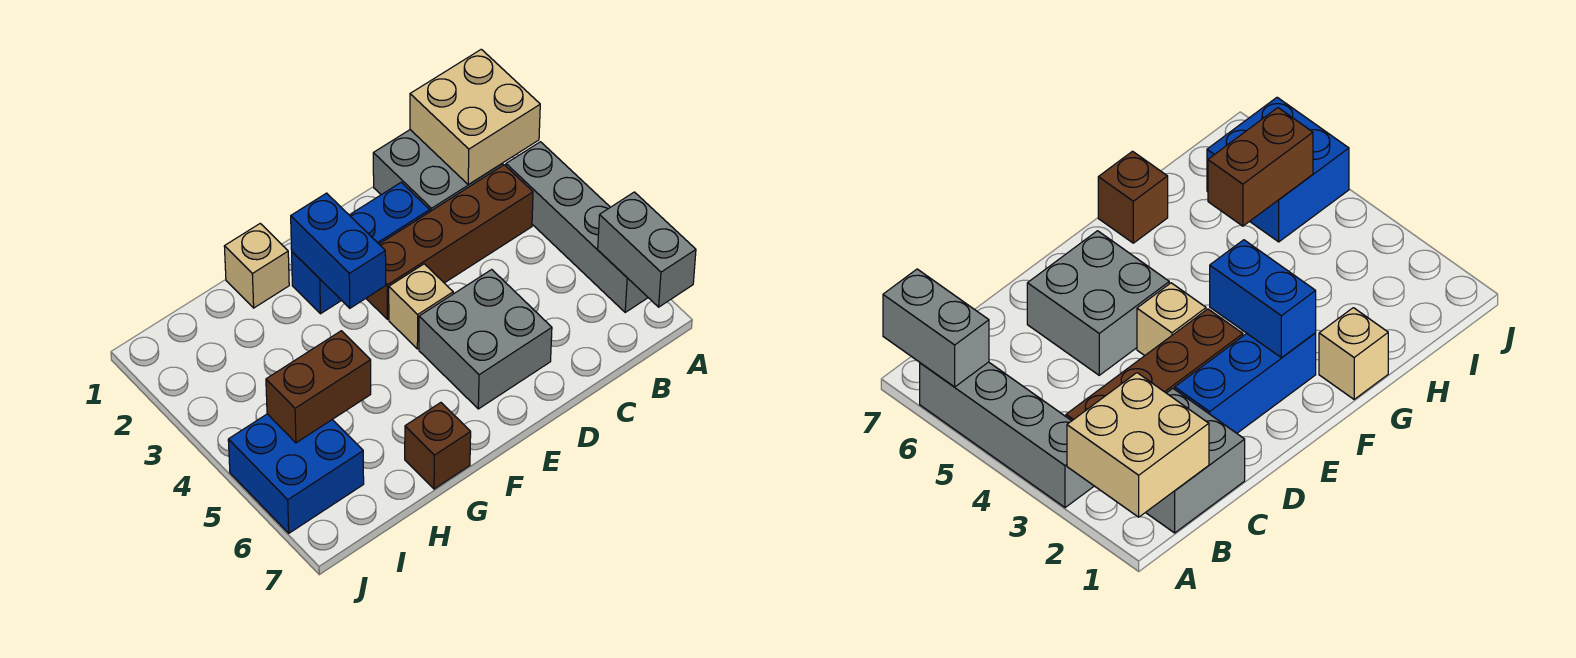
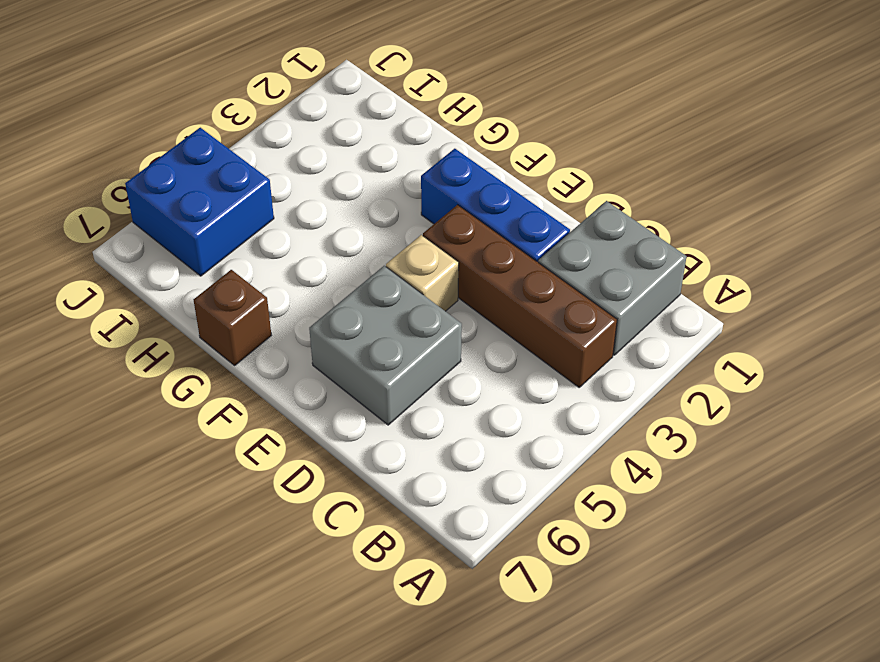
none -> grey 1x4 brick [506,142,648,312]
none -> tan 1x1 brick [224,224,289,308]
none -> tan 2x2 brick [410,49,540,185]

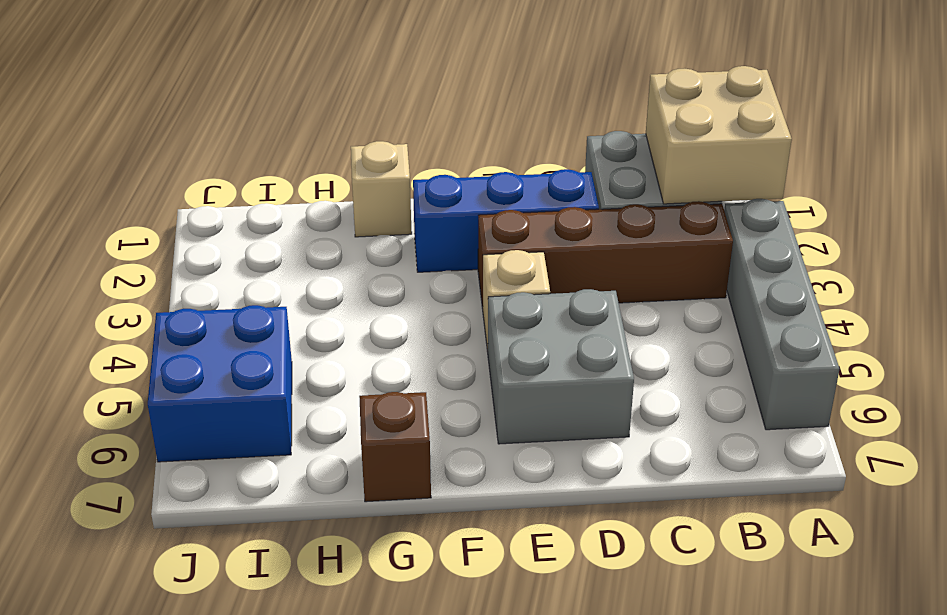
none -> grey 1x2 brick [598,192,696,307]
none -> blue 1x2 brick [291,193,386,308]
none -> brown 1x2 brick [266,331,371,443]

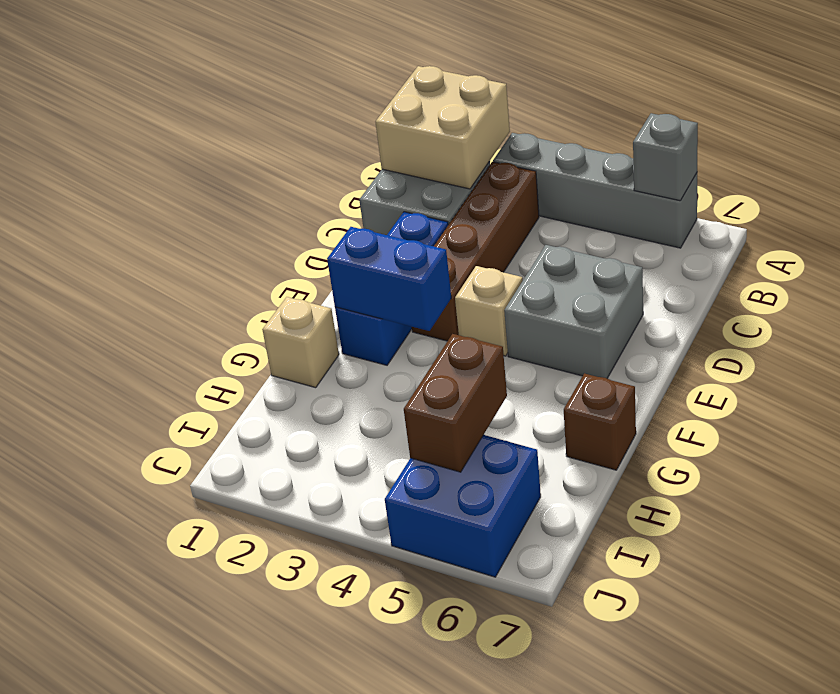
grey 1x1 brick [633,113,698,201] -> grey 1x2 brick [598,192,696,307]

